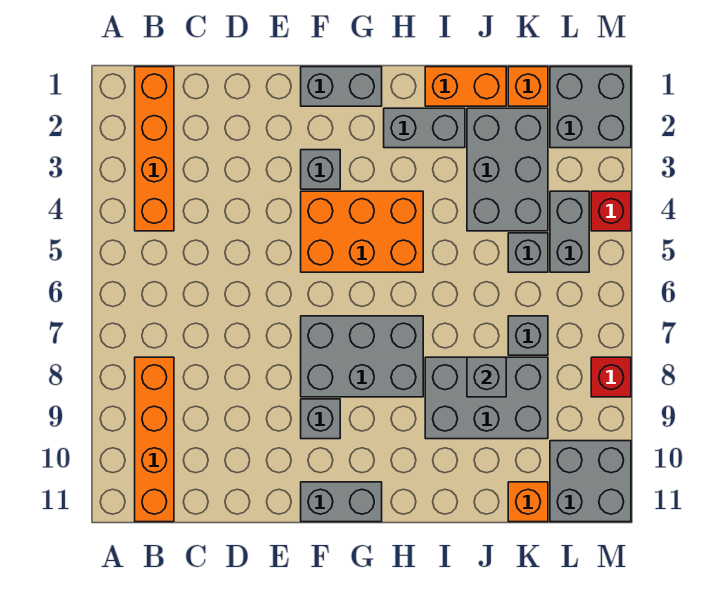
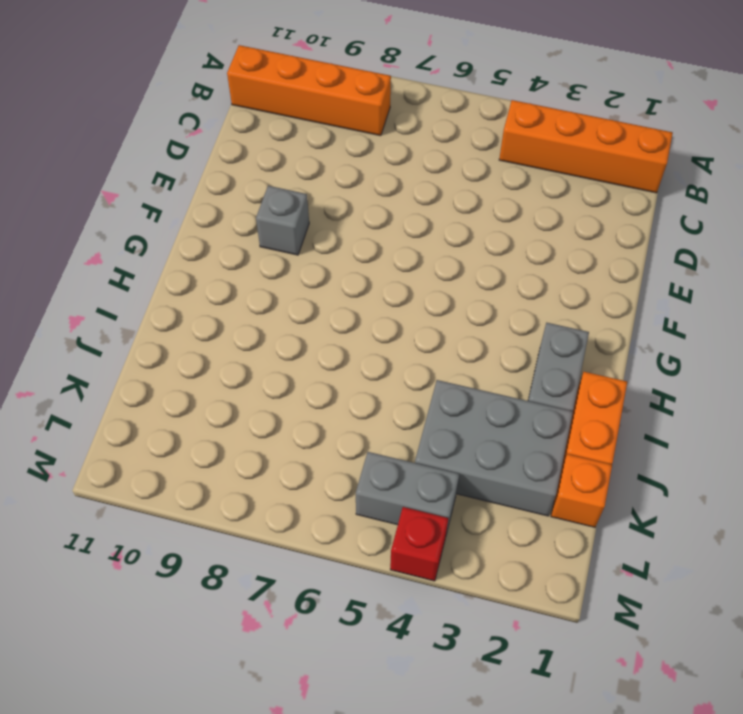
none -> grey 1x2 brick [301,67,382,106]
none -> grey 1x1 brick [301,150,340,189]
none -> orange 2x3 brick [301,191,423,272]

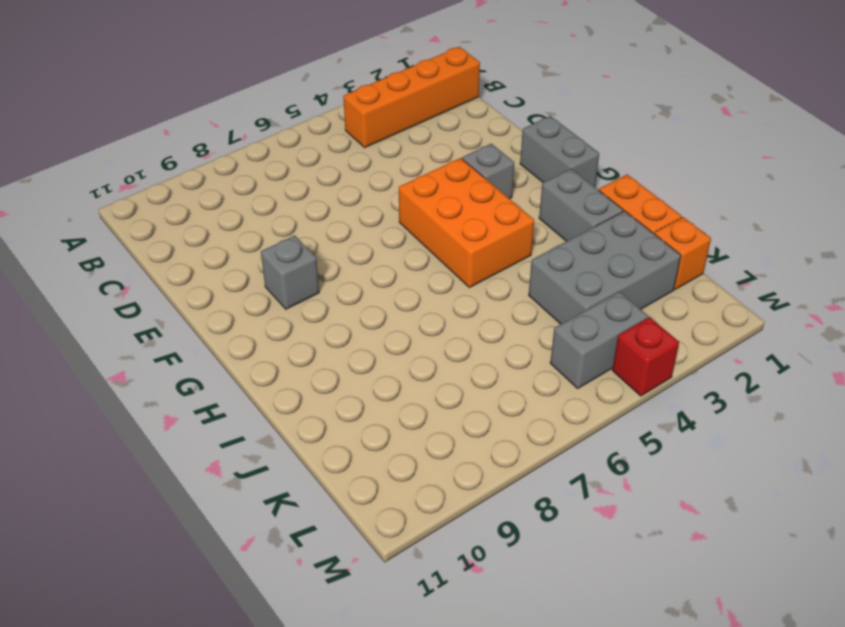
none -> orange 1x4 brick [135,357,174,522]
none -> grey 2x3 brick [301,316,423,397]
none -> grey 1x2 brick [301,482,382,522]

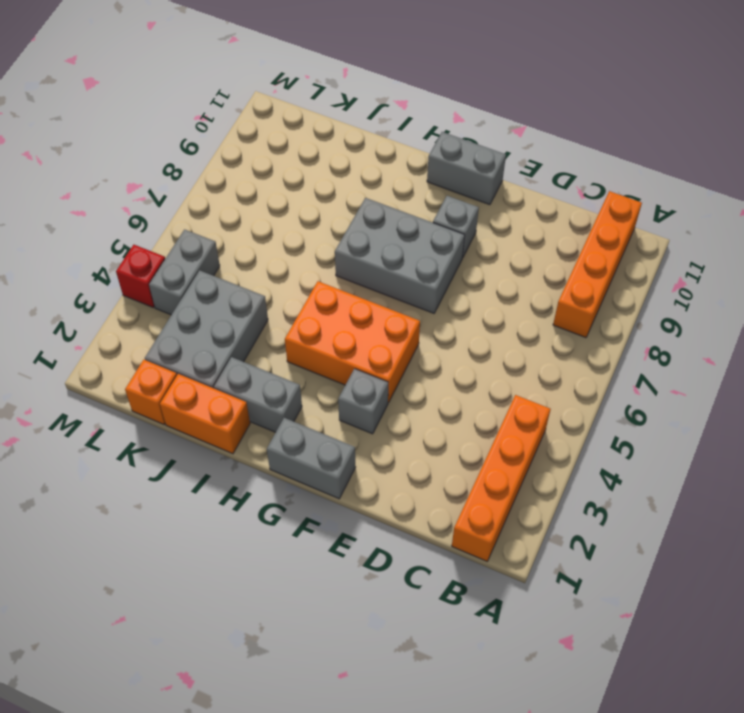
none -> grey 2x3 brick [425,357,548,439]
none -> grey 1x1 brick [508,233,548,272]
none -> grey 1x1 brick [508,316,548,355]

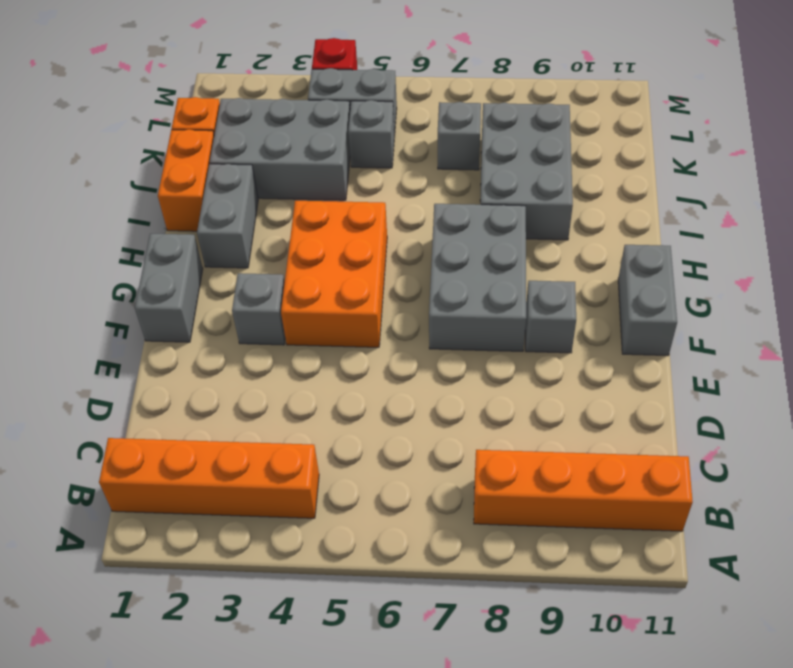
none -> orange 1x1 brick [508,482,548,522]
none -> grey 2x2 brick [550,67,631,148]
none -> grey 2x2 brick [550,441,631,522]

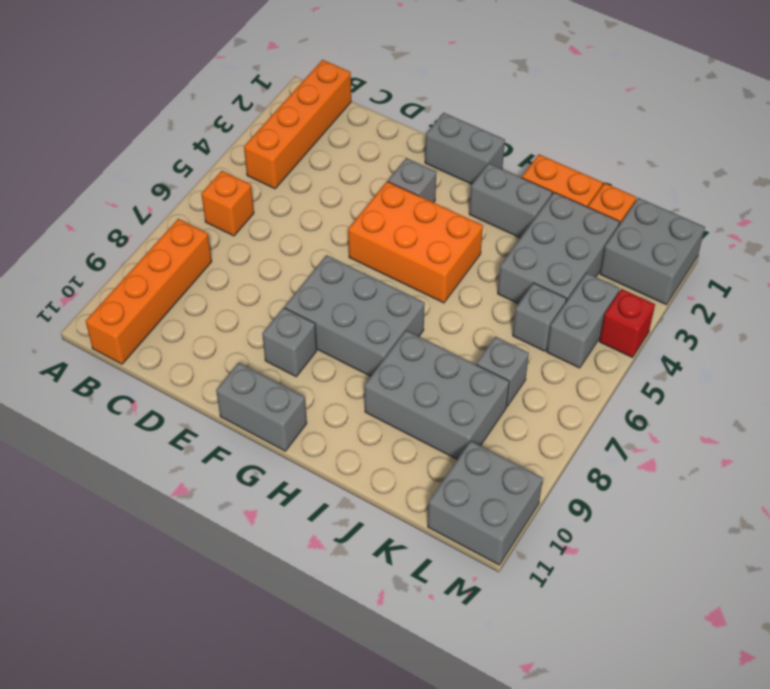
orange 1x1 brick [201,171,254,236] -> orange 1x1 brick moved to [508,482,548,522]
none -> red 1x1 brick [591,357,631,397]
none -> grey 1x1 brick [467,357,506,397]

